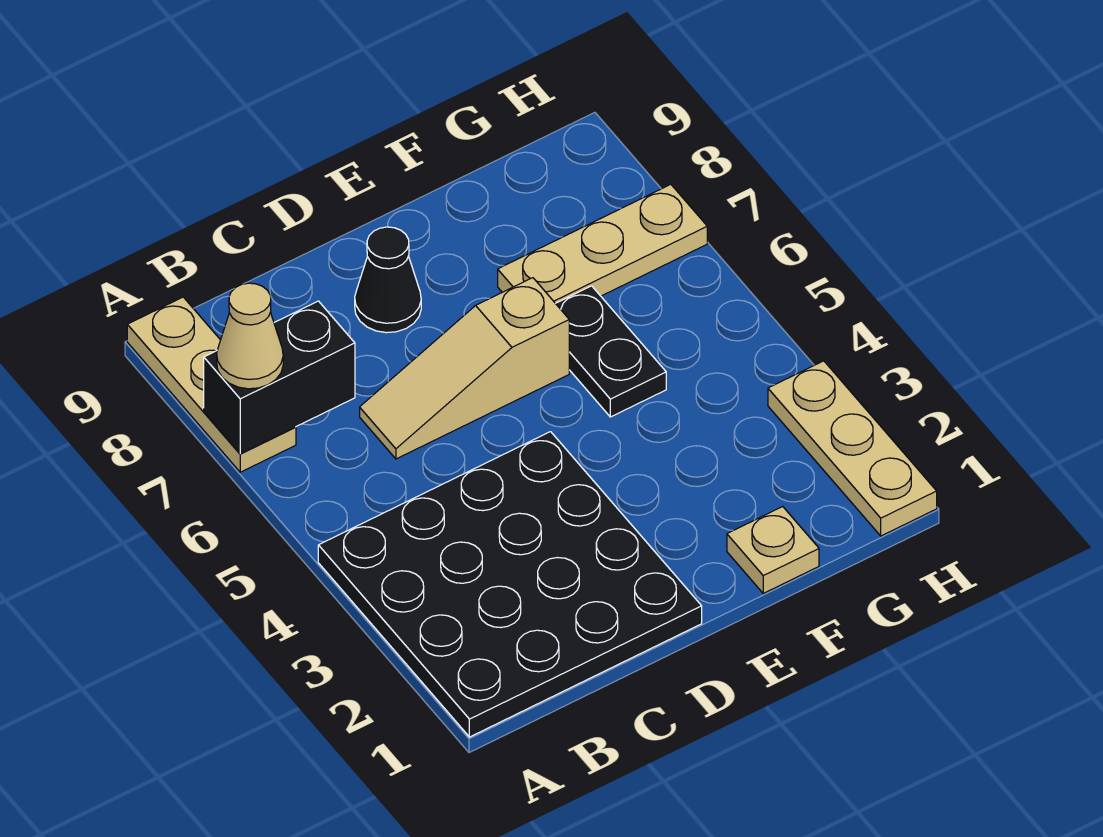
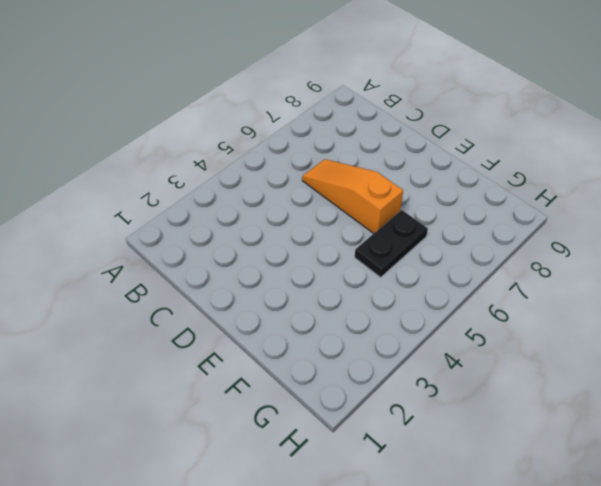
orange 1x3 slope [302,159,403,233] -> tan 1x3 slope [360,278,569,459]
none -> black 4x4 plate [318,432,702,737]
none -> tan 1x3 plate [127,297,296,472]

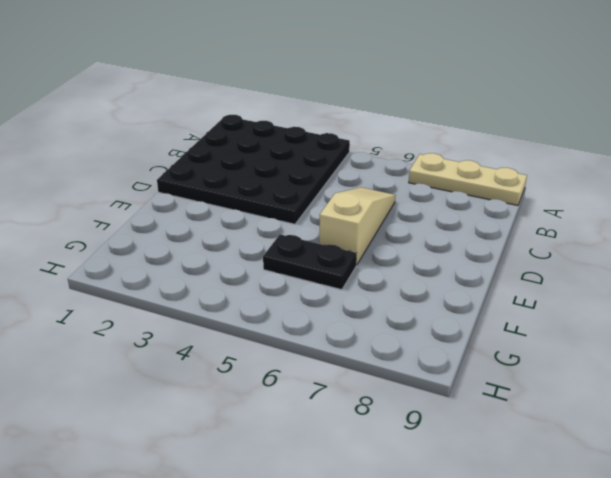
none -> black 1x1 cone [355,227,421,333]
none -> tan 1x1 plate [727,507,819,593]

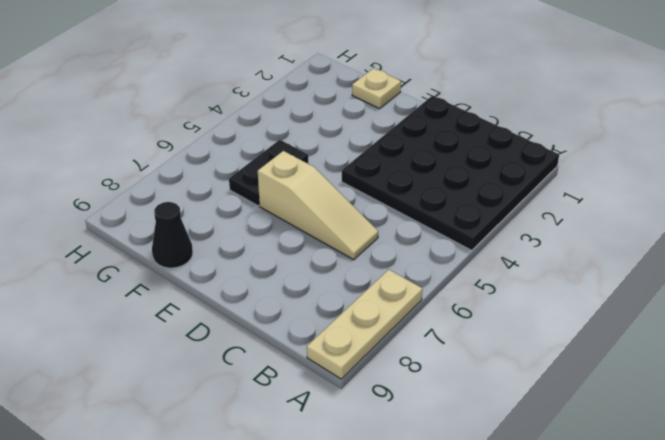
black 1x1 cone [152,202,193,268] -> black 1x1 cone moved to [355,227,421,333]
none -> tan 1x3 plate [498,184,707,303]
none -> tan 1x3 plate [768,361,937,536]

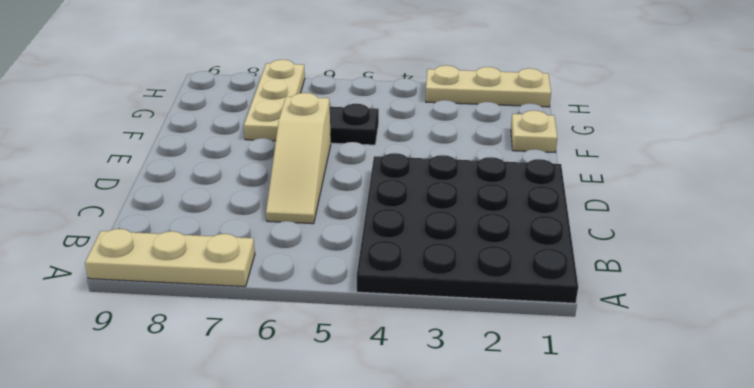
none -> black 1x1 cone [355,227,421,333]
none -> black 1x2 brick [204,301,355,454]

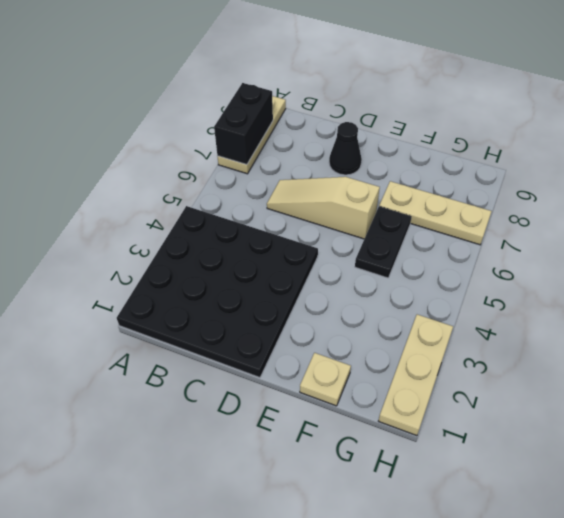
black 1x2 brick [214,83,273,165] -> black 1x2 brick turned to [204,301,355,454]
none -> tan 1x1 cone [217,283,283,389]

